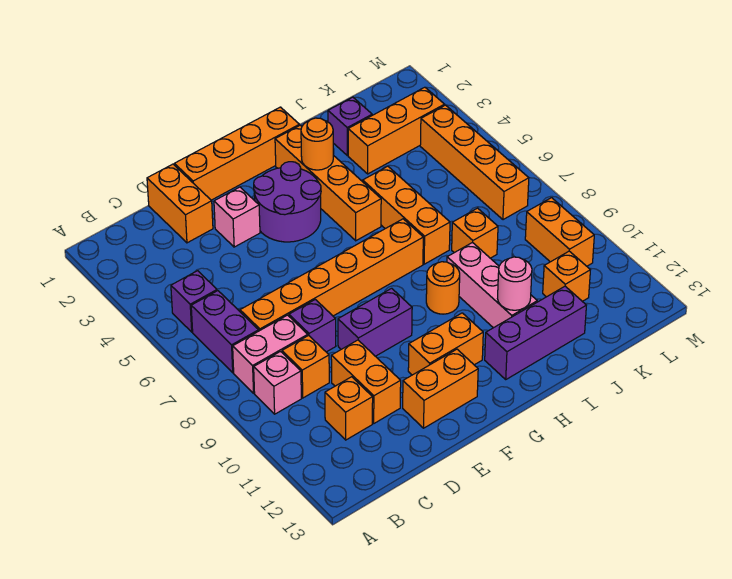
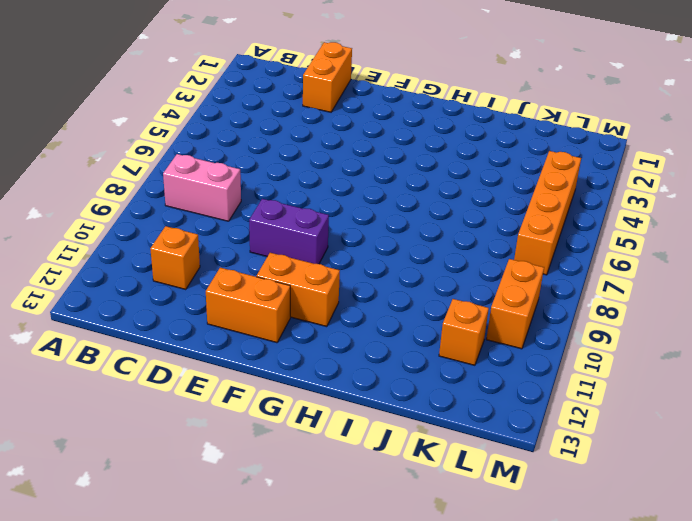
none -> purple 1x1 brick [171,271,217,332]
none -> purple 1x2 brick [191,291,259,373]
none -> pink 1x1 brick [254,352,301,414]

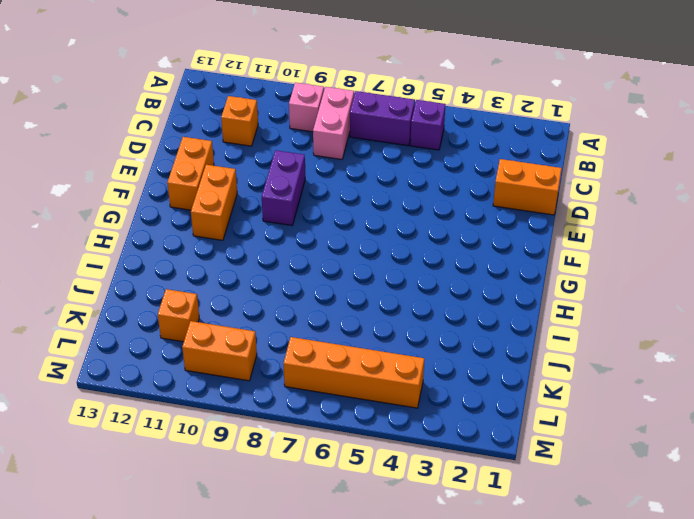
none -> orange 1x6 brick [240,219,423,331]
none -> orange 1x1 brick [282,335,329,398]
none -> purple 1x1 brick [289,299,336,352]

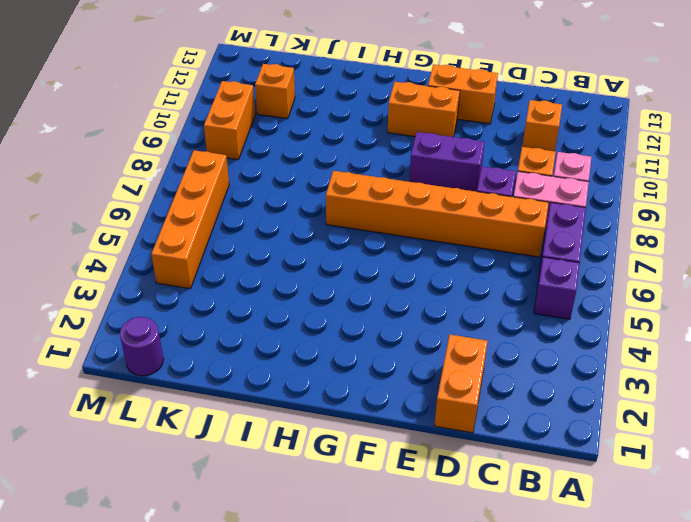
purple 1x1 round brick [120,317,163,376] -> none
none -> orange 1x2 brick [331,340,401,423]
none -> orange 1x4 brick [174,107,299,200]
none -> pink 1x1 brick [214,187,260,247]

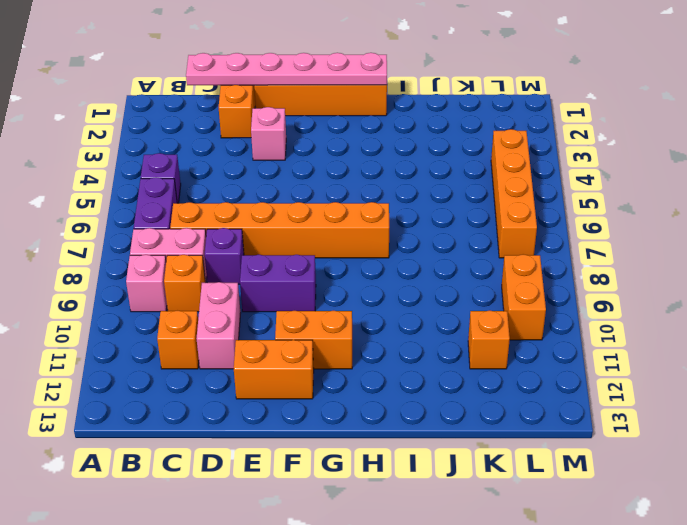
pink 1x6 plate [186,53,387,85] -> none
pink 1x2 brick [197,282,240,369] -> orange 1x2 brick [331,340,401,423]
none -> purple 2x2 round brick [254,162,321,242]
none -> orange 1x4 brick [275,125,381,241]
none -> orange 1x1 round brick [426,262,460,314]

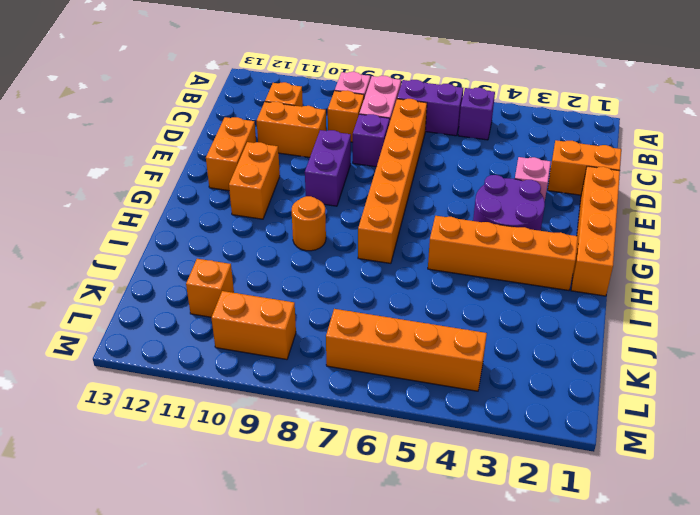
none -> purple 1x3 brick [485,286,586,379]
none -> orange 1x3 brick [363,166,450,264]
none -> pink 1x3 brick [447,242,537,328]

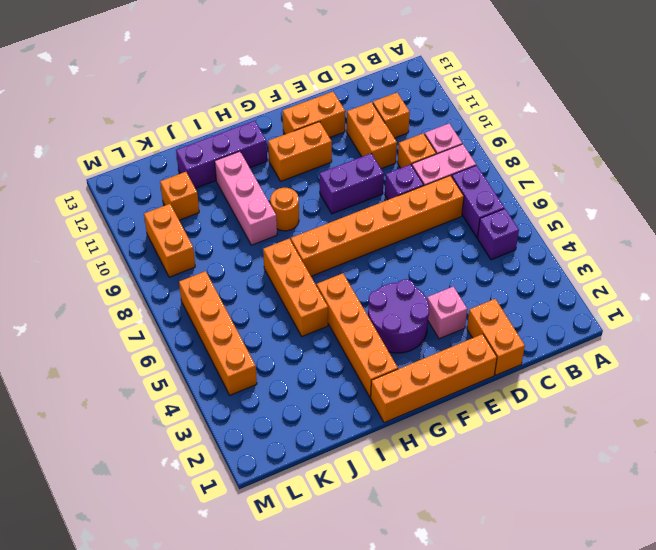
none -> purple 1x1 brick [328,97,372,156]
none -> orange 1x3 brick [348,87,445,174]
none -> orange 1x1 brick [452,208,498,258]

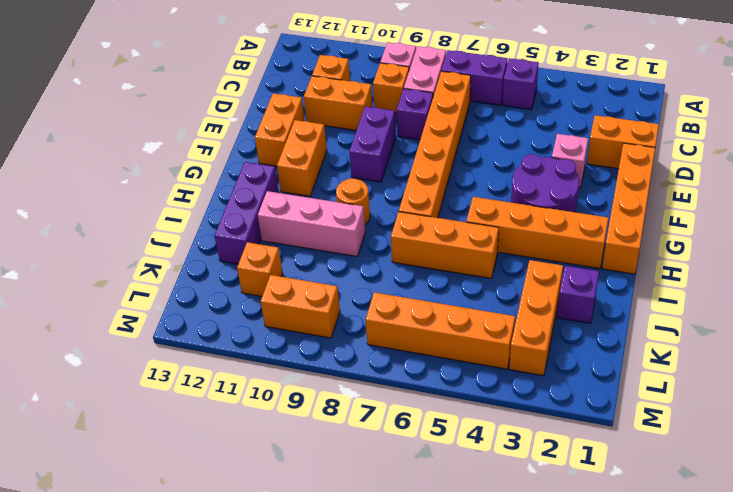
none -> orange 1x1 brick [452,208,498,258]
none -> orange 1x1 round brick [301,118,333,170]
none -> pink 1x1 round brick [498,257,532,310]

